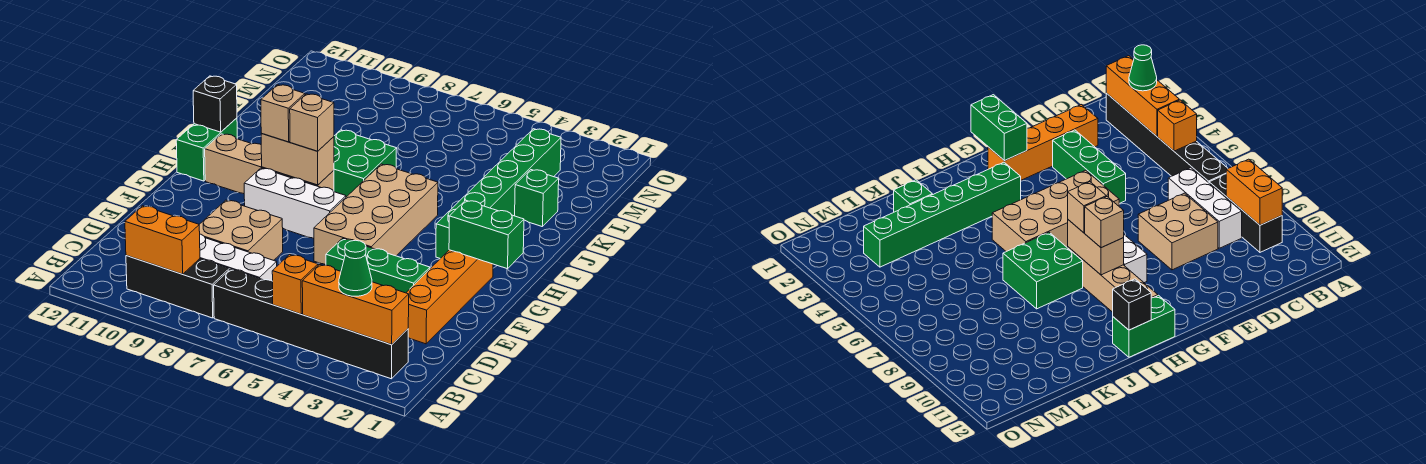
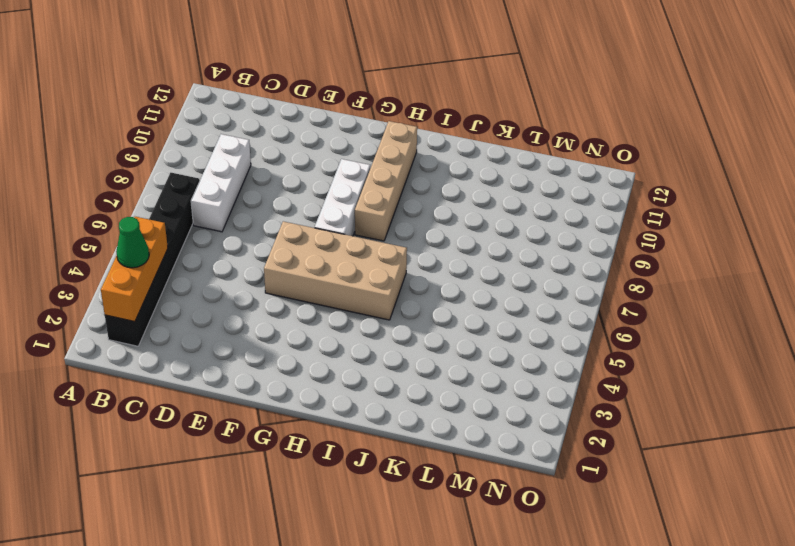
none -> black 1x3 brick [126,255,229,318]
none -> orange 1x4 brick [406,250,493,344]
none -> tan 2x2 brick [199,200,283,260]

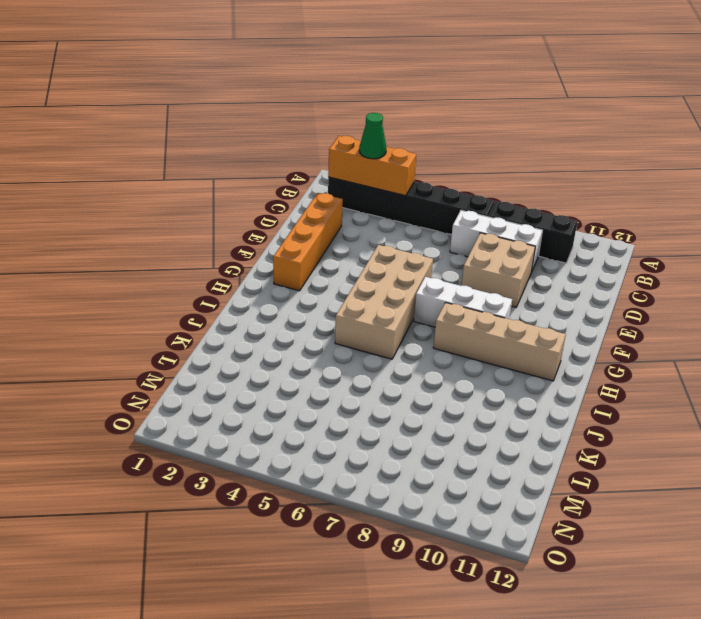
none -> green 1x3 brick [326,239,430,293]
none -> green 1x6 brick [436,129,561,259]
none -> green 1x2 brick [176,118,237,181]

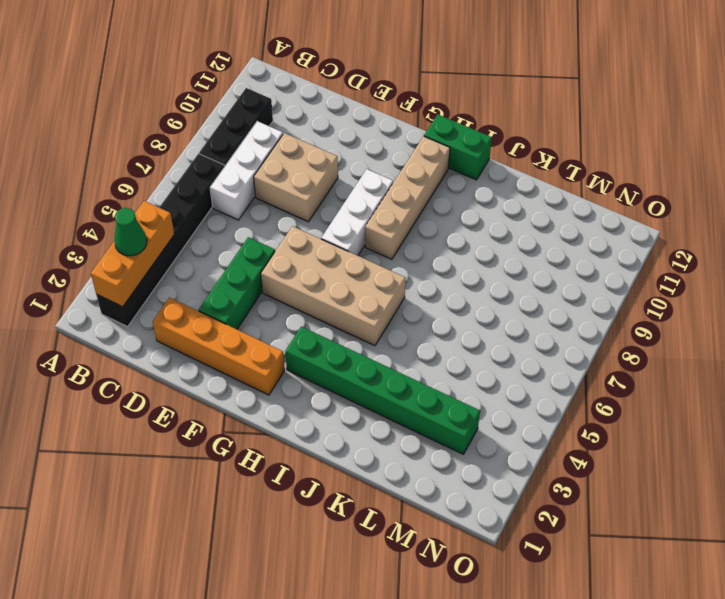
none -> green 2x2 brick [334,130,397,197]
none -> green 1x1 brick [515,170,559,227]
none -> orange 1x1 brick [272,255,318,314]

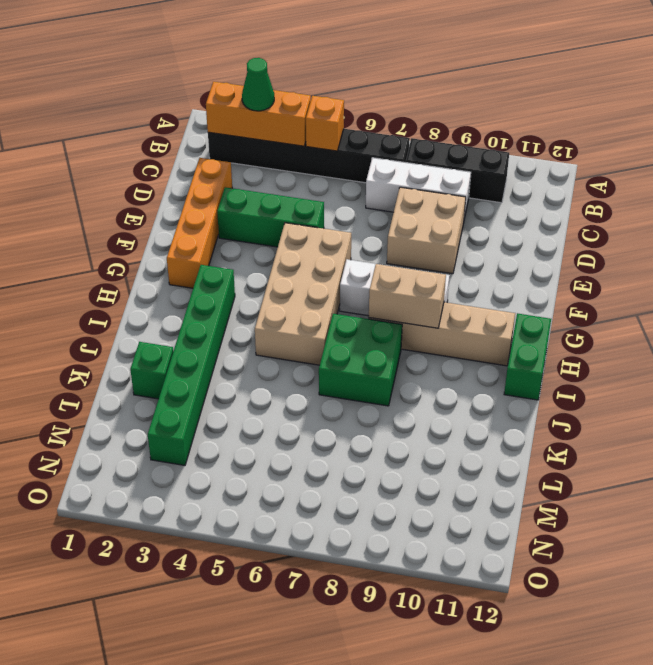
none -> orange 1x2 brick [125,206,200,274]
none -> green 1x2 brick [449,200,524,269]
none -> black 1x1 brick [193,76,237,132]

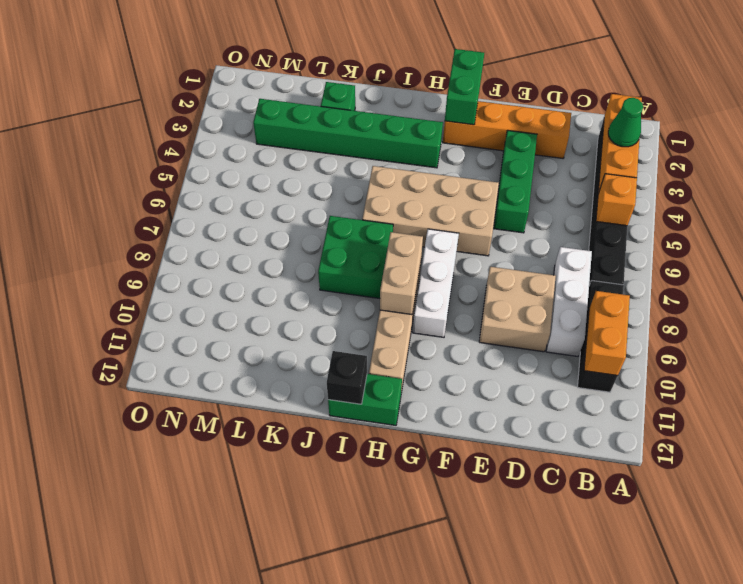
none -> tan 1x1 brick [290,94,334,151]
none -> tan 1x1 brick [261,85,305,142]

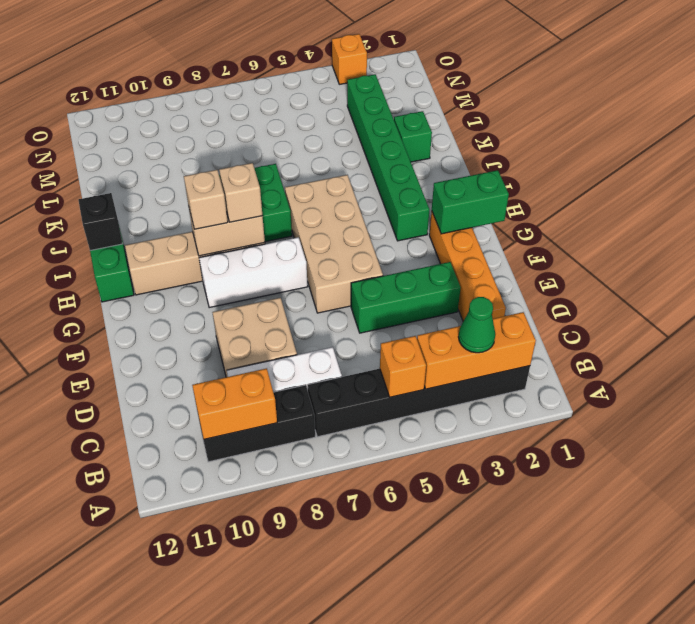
orange 1x1 brick [332,34,367,84] -> none

